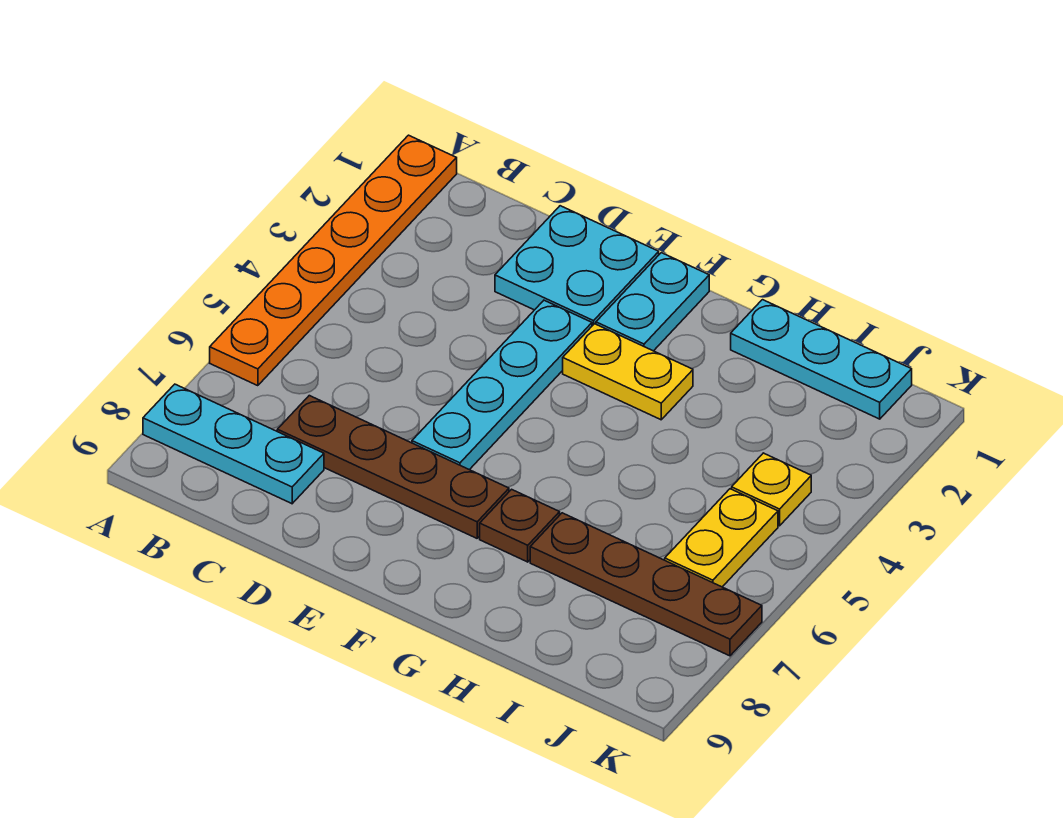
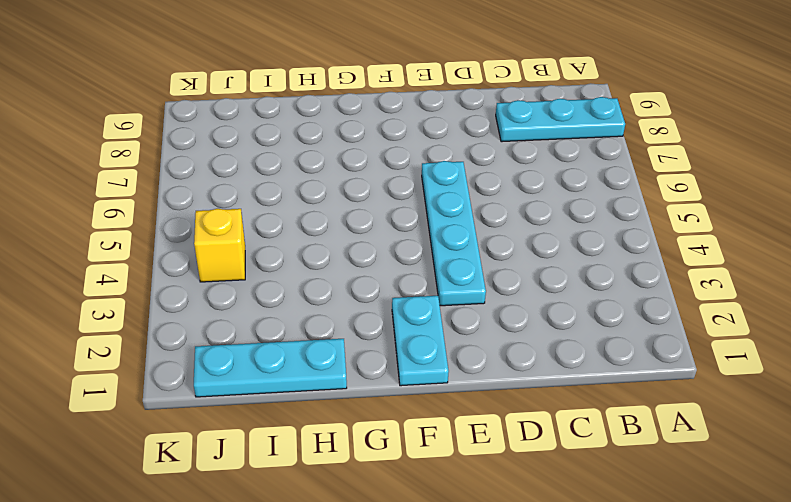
yellow 1x1 brick [194,209,245,282] -> yellow 1x1 plate [732,453,811,526]
none -> orange 1x6 plate [210,135,457,386]
none -> brown 1x4 plate [277,396,509,538]
none -> cyan 2x2 plate [495,206,659,326]

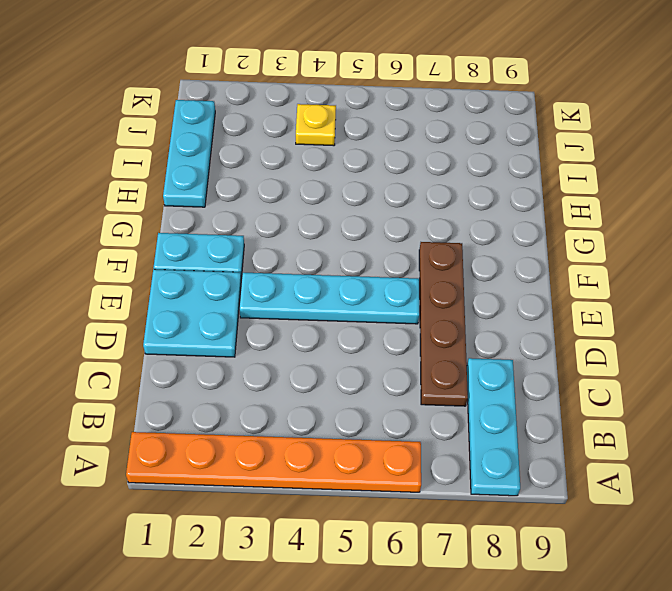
none -> yellow 1x2 plate [563,324,693,420]
none -> brown 1x1 plate [480,489,560,562]
none -> brown 1x4 plate [530,513,762,656]

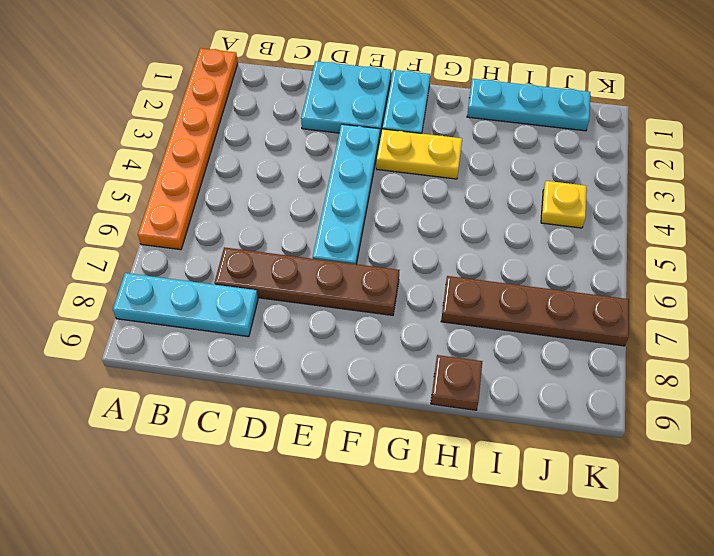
brown 1x1 plate [431,355,482,410] -> brown 1x1 plate moved to [480,489,560,562]
none -> yellow 1x2 plate [665,489,778,587]

